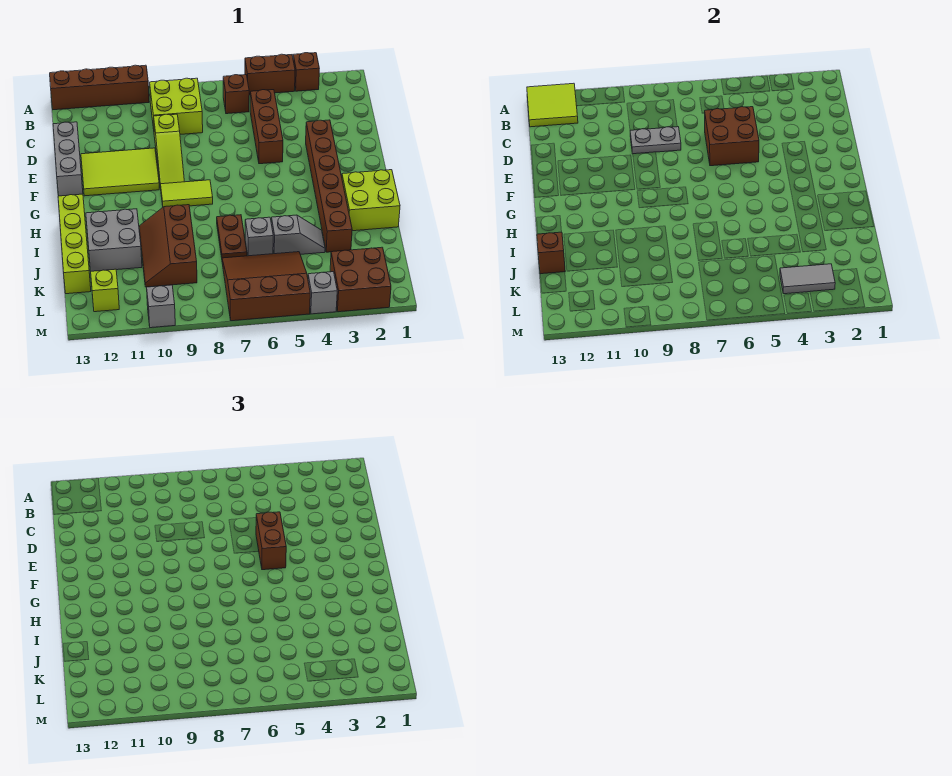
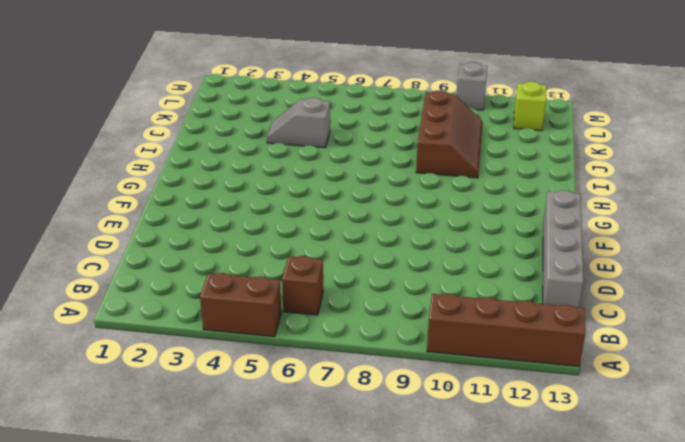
grey 1x4 brick [543,190,584,307] -> grey 1x3 brick [53,122,83,196]
none -> brown 1x1 brick [293,53,319,91]
none -> lime 2x2 brick [150,78,203,134]
none -> brown 1x3 brick [250,90,283,164]

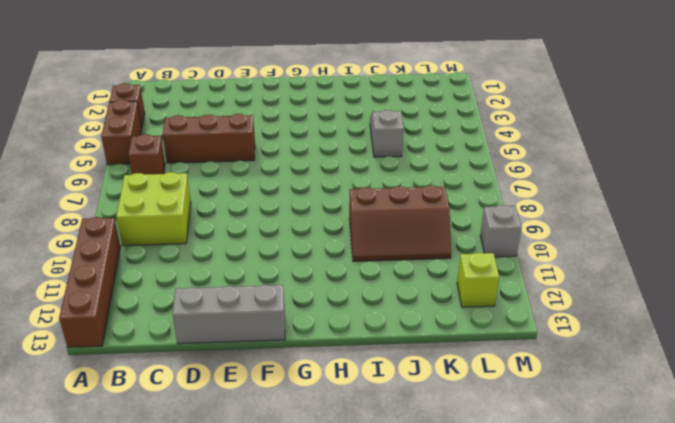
none -> lime 1x3 slope [154,114,184,188]
none -> brown 1x6 brick [306,120,352,252]
none -> lime 2x3 tile [81,148,159,196]

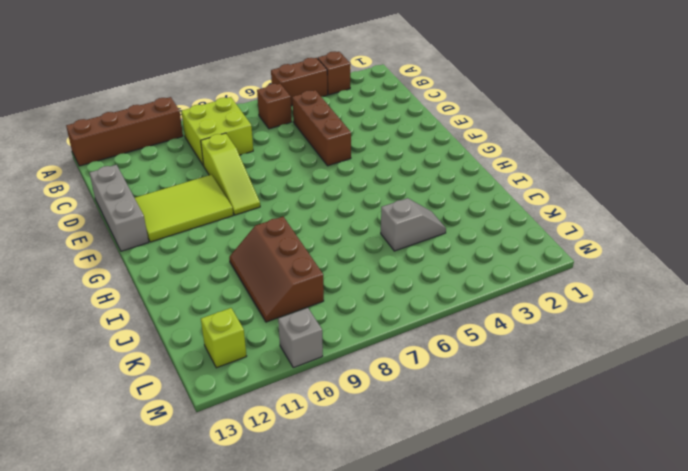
none -> brown 1x6 brick [306,120,352,252]
none -> lime 1x2 tile [160,180,213,207]
none -> lime 2x2 brick [342,170,400,231]

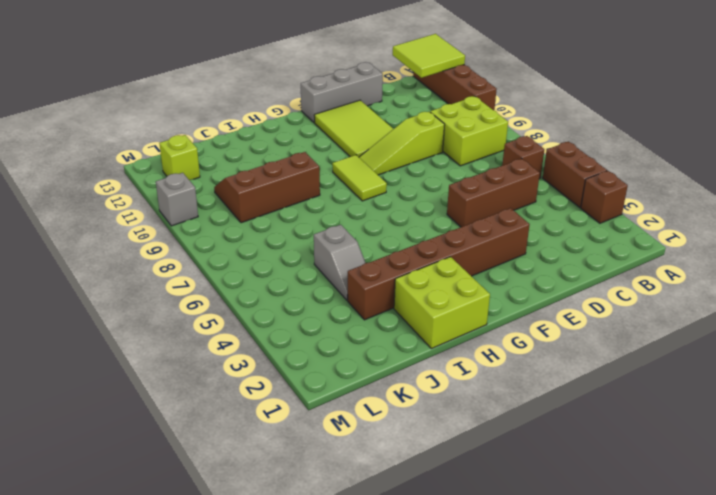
none -> lime 1x4 brick [58,194,91,294]
none -> brown 1x2 plate [217,215,247,258]
none -> grey 2x2 brick [86,209,142,271]

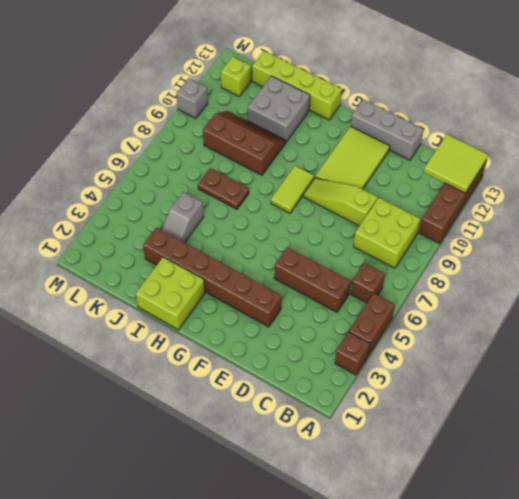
none -> grey 1x1 brick [245,217,273,256]
none -> brown 3x3 slope [222,252,310,321]
none -> brown 2x2 brick [330,247,391,312]

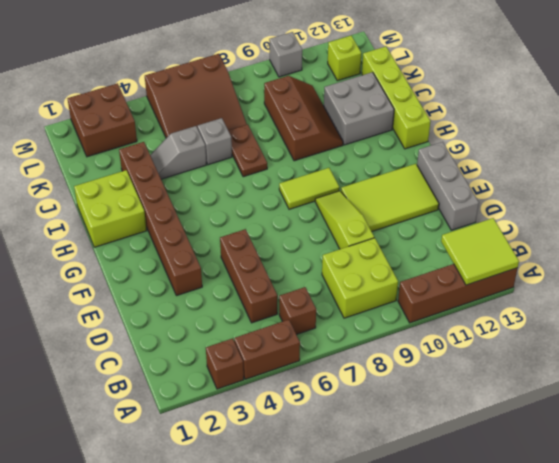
none -> grey 1x1 brick [308,272,337,314]
none -> brown 2x2 brick [705,107,759,166]
none -> grey 1x2 plate [630,127,681,154]

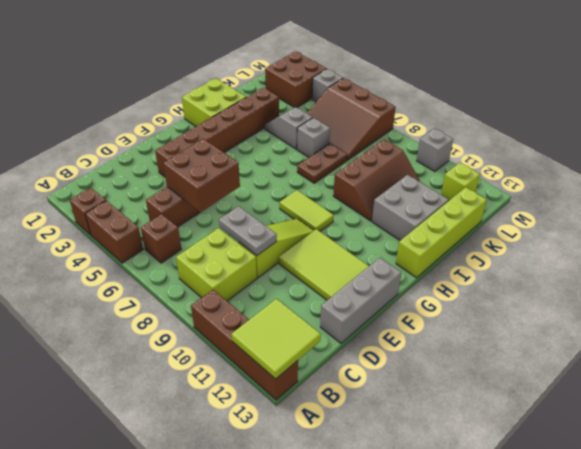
none -> brown 1x1 brick [537,232,565,274]
none -> grey 1x2 tile [780,264,835,294]
none -> brown 1x2 brick [256,512,286,570]

